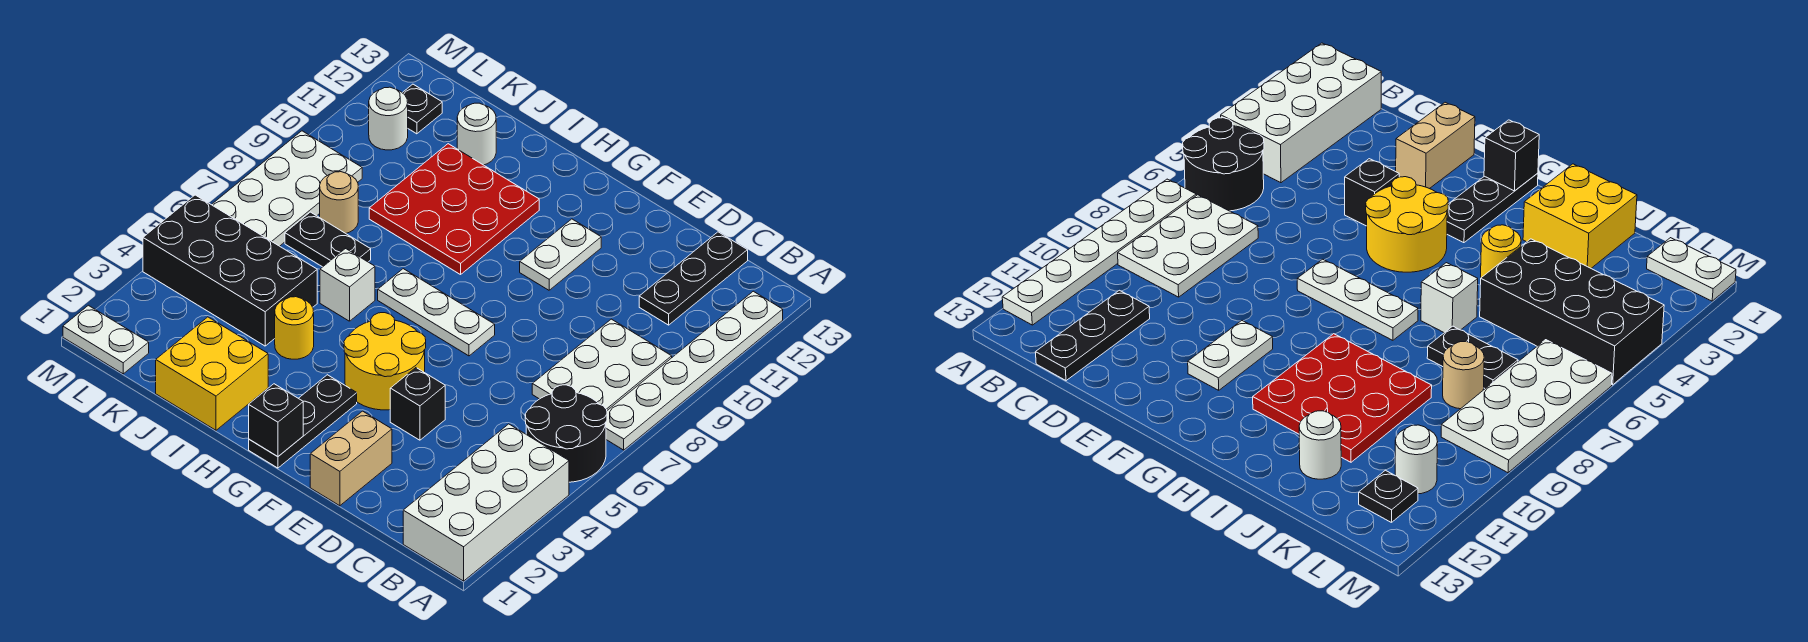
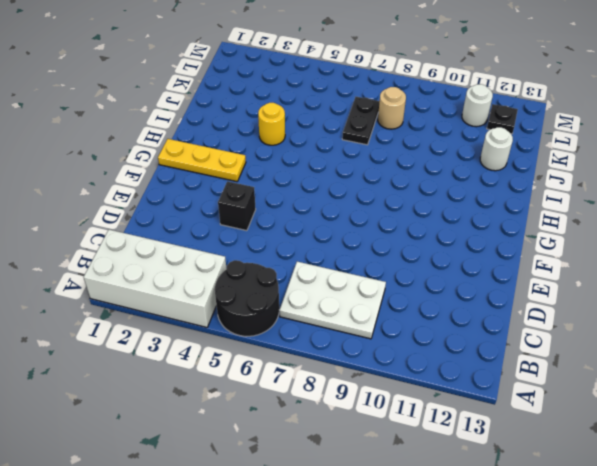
yellow 1x3 plate [158,139,246,182] -> black 1x3 plate [249,375,357,468]
none -> white 1x6 plate [606,291,783,450]
none -> black 1x3 plate [639,232,748,325]
none -> tan 1x2 brick [310,411,392,506]

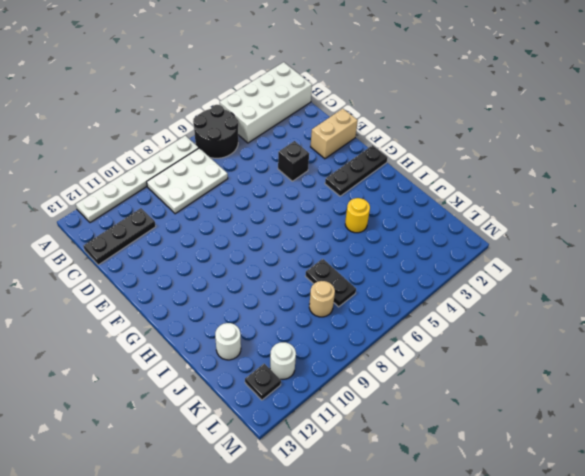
none -> yellow 2x2 round brick [344,313,426,410]
none -> white 1x3 plate [378,269,495,356]
none -> white 1x2 plate [520,219,601,290]

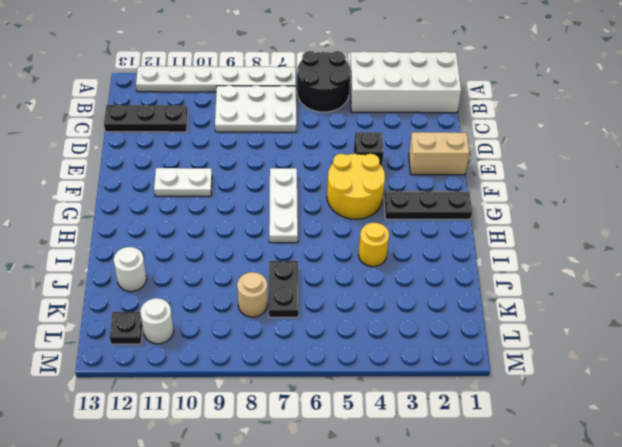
none -> red 3x3 plate [369,144,539,275]
none -> yellow 2x2 brick [156,317,268,430]
none -> white 1x1 brick [320,249,375,321]

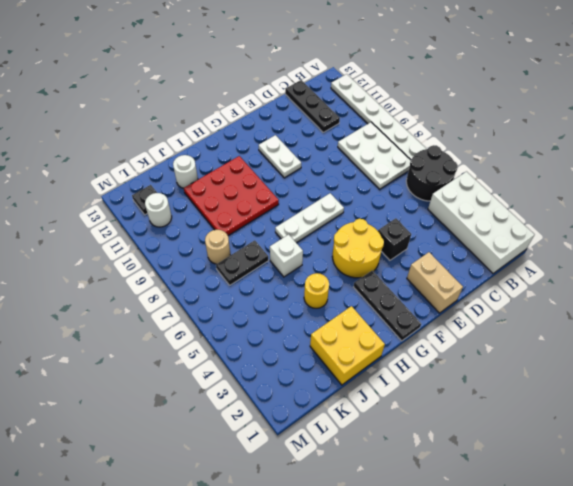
none -> black 2x4 brick [143,195,317,346]
none -> white 1x2 plate [63,305,149,374]
none -> white 2x4 plate [212,131,362,246]

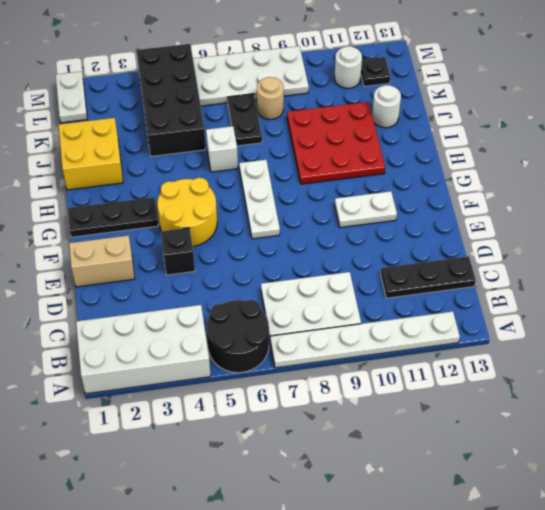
none -> yellow 1x1 round brick [275,297,314,359]
none -> black 1x1 brick [249,384,303,457]

